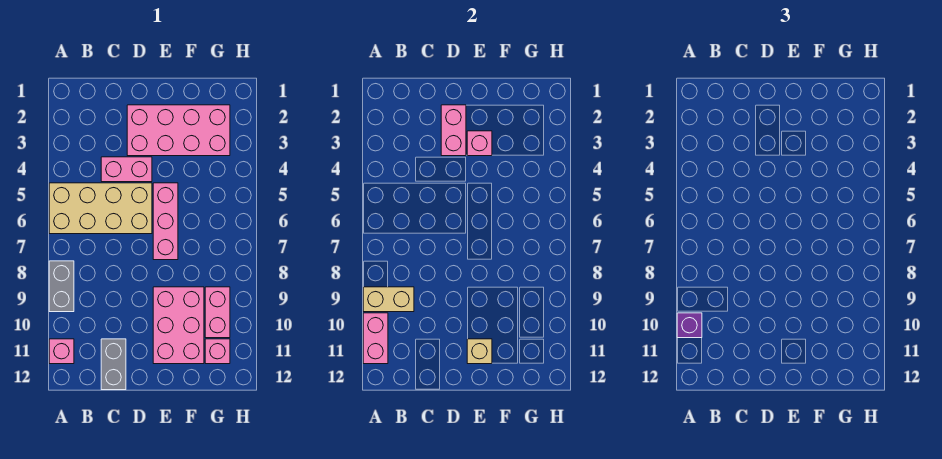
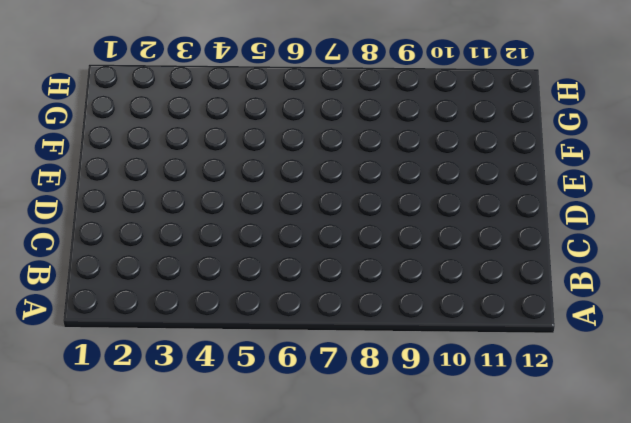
none -> tan 2x4 brick [49,183,152,234]
none -> grey 1x2 brick [49,261,74,312]
none -> pink 1x1 brick [49,339,74,364]

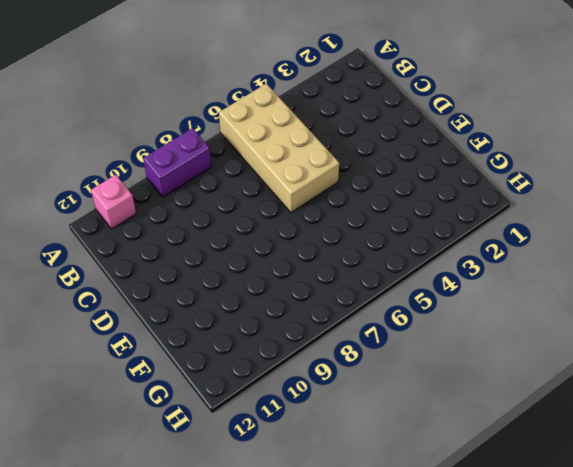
purple 1x2 brick [143,128,211,197] -> grey 1x2 brick [49,261,74,312]
none -> pink 1x2 brick [101,157,152,182]
none -> grey 1x2 brick [101,339,126,390]
none -> pink 2x4 brick [127,105,230,156]

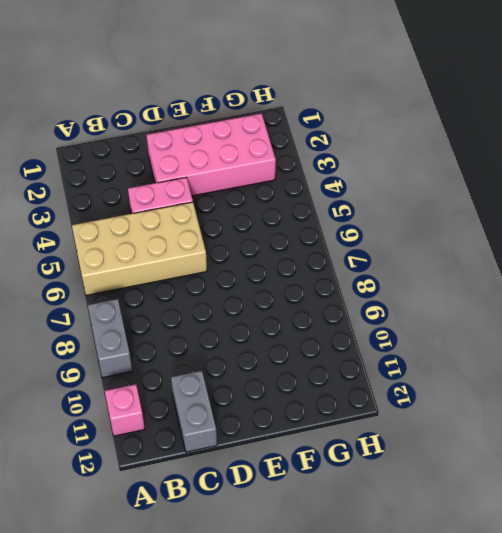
none -> pink 1x3 brick [153,183,178,260]
none -> pink 2x3 brick [153,287,204,364]
none -> pink 1x2 brick [205,287,230,338]

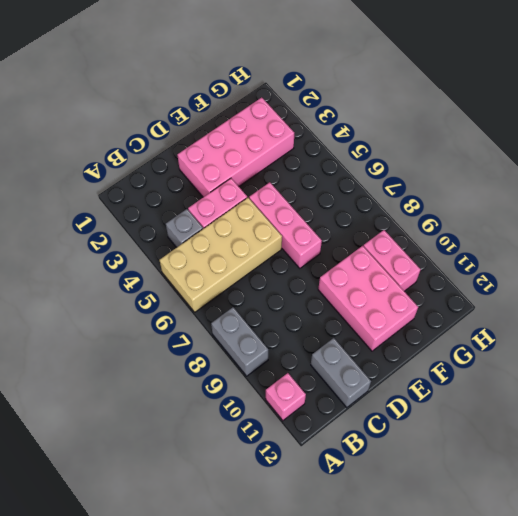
grey 1x1 brick [166,209,203,247] -> none
none -> pink 1x1 brick [205,339,230,364]
none -> tan 1x2 brick [363,287,414,312]
none -> pink 1x2 brick [363,313,388,364]

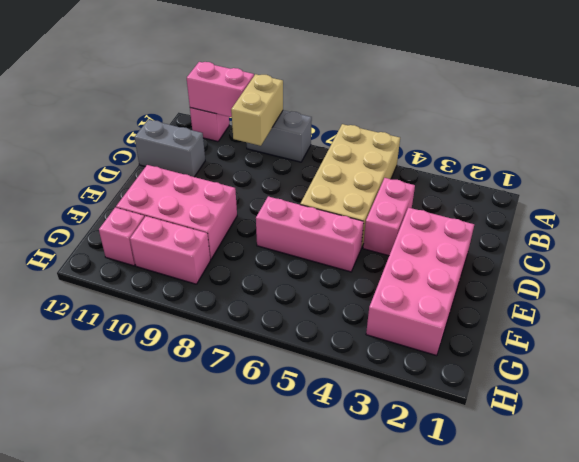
none -> pink 1x2 brick [441,105,466,156]
none -> pink 1x1 brick [467,131,492,156]
none -> tan 1x1 brick [467,339,492,364]

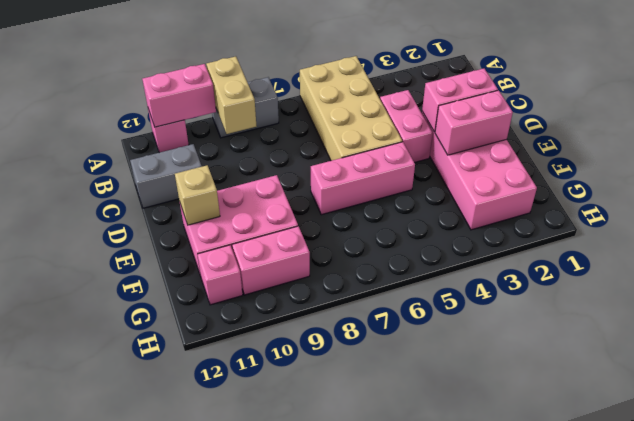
pink 1x2 brick [435,90,513,155] -> pink 1x1 brick [467,131,492,156]
none -> purple 1x1 brick [677,313,702,338]

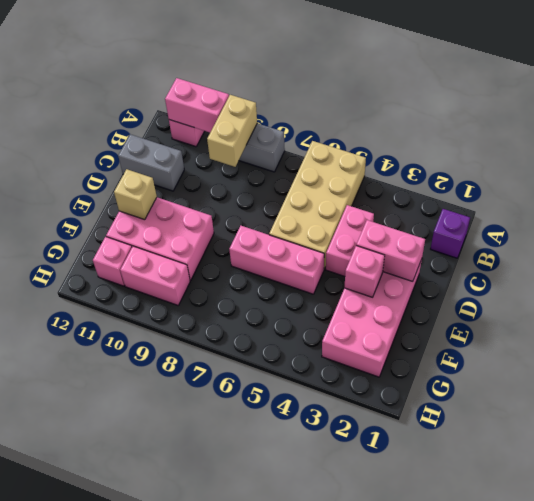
purple 1x1 brick [431,209,470,258] -> purple 1x1 brick moved to [677,313,702,338]

